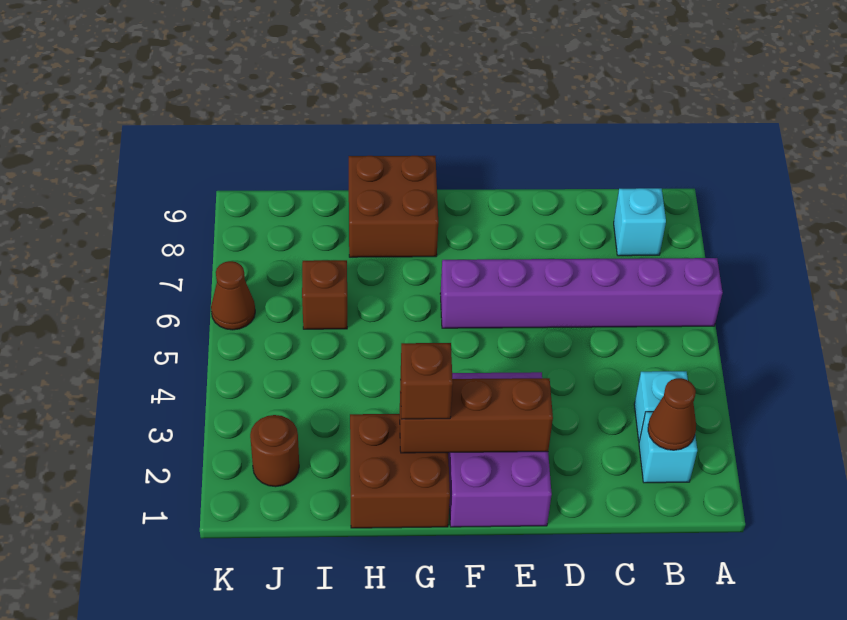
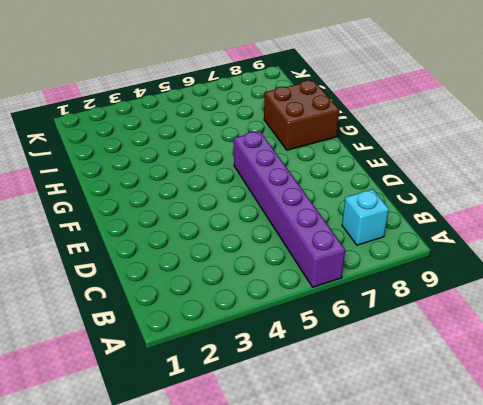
none -> cyan 1x1 brick [639,412,697,483]
none -> cyan 1x1 brick [634,371,688,441]
none -> purple 2x3 brick [448,372,552,527]

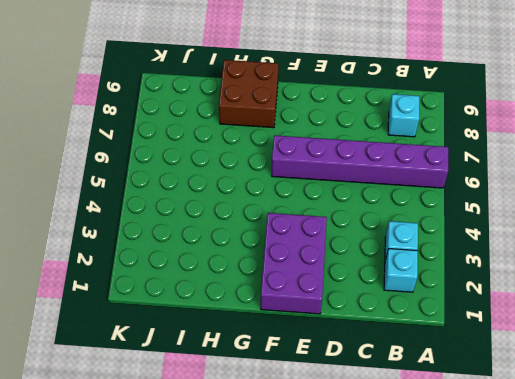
none -> brown 2x2 brick [350,414,450,528]
none -> brown 1x1 brick [302,260,347,329]
none -> brown 1x1 round brick [250,415,299,487]

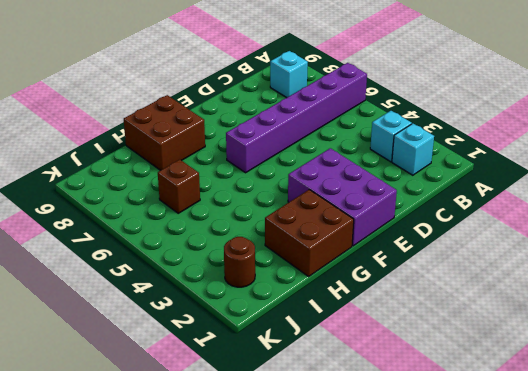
none -> brown 1x1 cone [211,261,255,330]
none -> brown 1x1 cone [648,378,696,450]
none -> brown 1x3 brick [400,378,553,453]

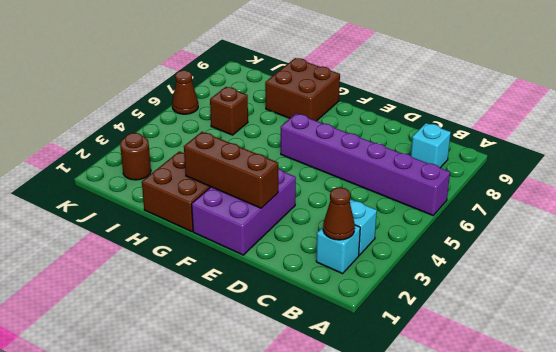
none -> brown 1x1 brick [400,343,453,419]

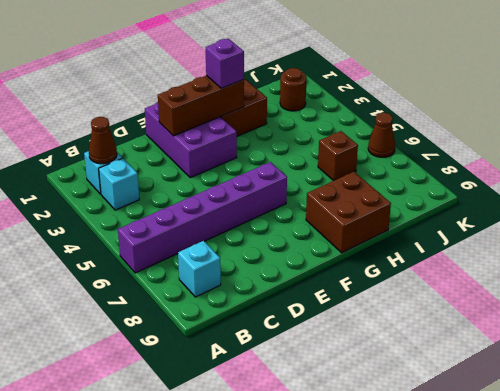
purple 1x1 brick [206,38,244,88] -> brown 1x1 brick [400,343,453,419]

